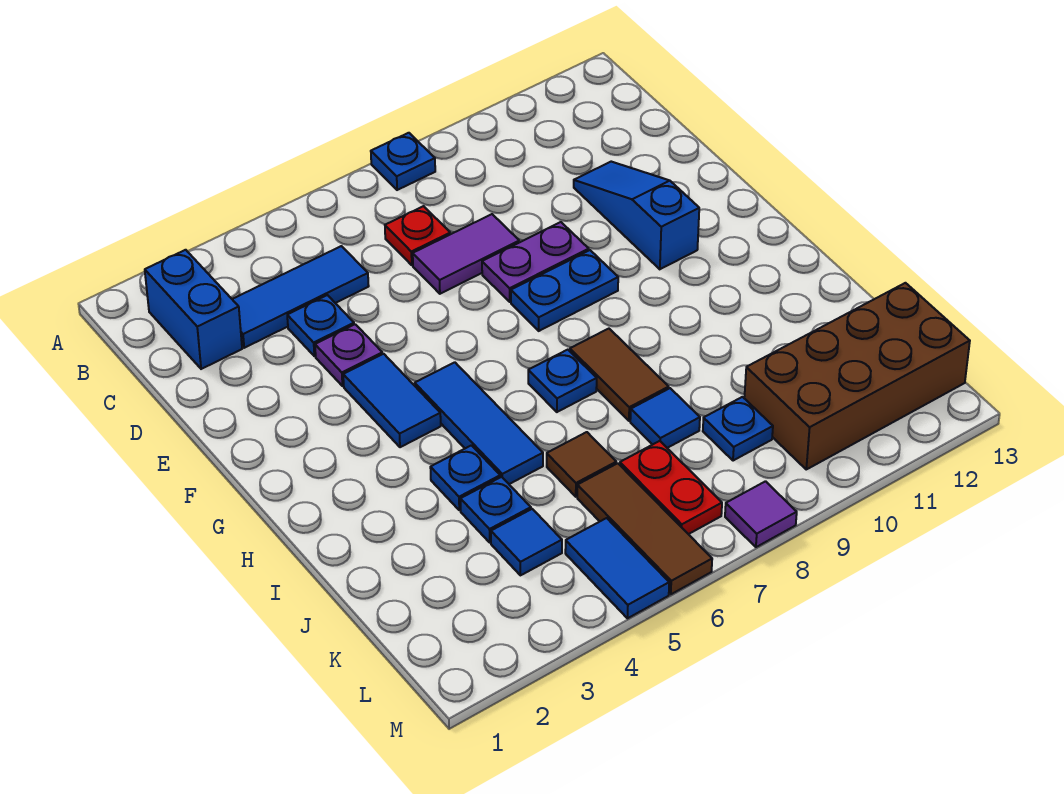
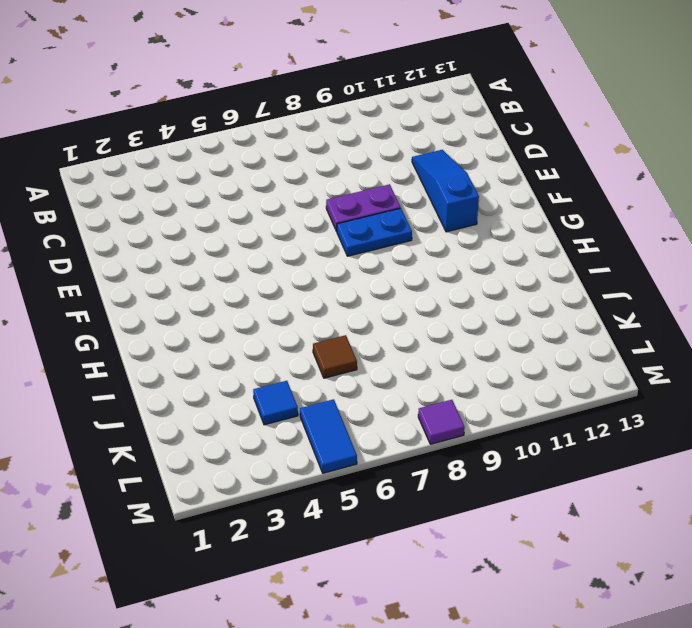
none -> blue 1x1 plate [371,133,435,190]
none -> blue 1x2 brick [145,250,242,369]
none -> blue 1x3 tile [232,246,369,348]

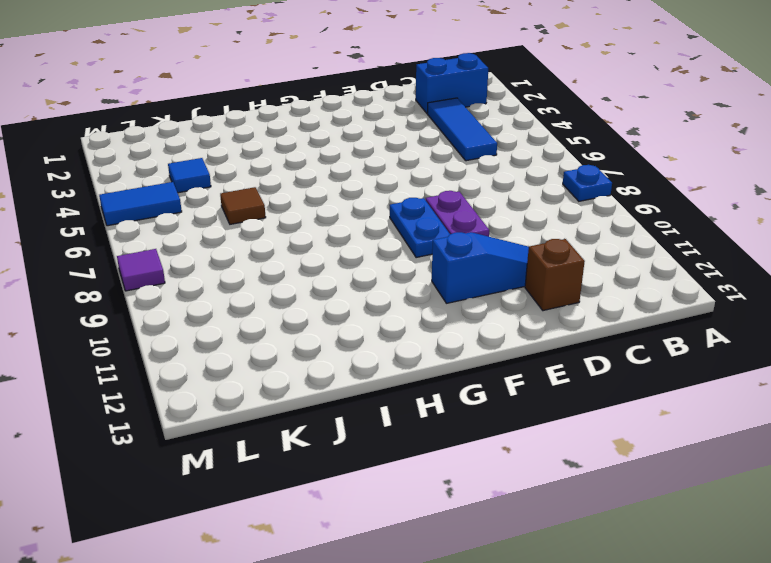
brown 1x1 brick [525,239,585,311] -> none
none -> red 1x1 plate [385,206,450,265]
none -> blue 1x1 plate [287,295,354,356]
none -> purple 1x2 tile [413,214,519,294]

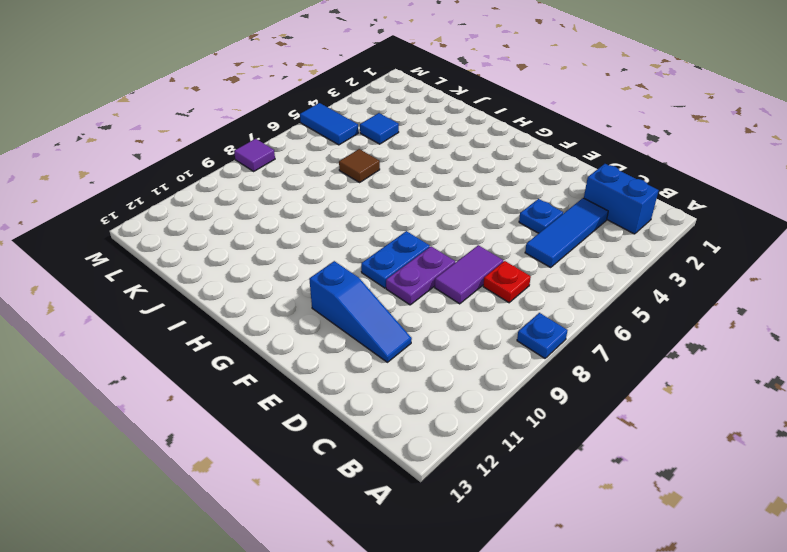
none -> purple 1x1 plate [315,324,382,386]
none -> blue 1x2 tile [343,354,441,447]
none -> blue 1x3 tile [415,362,543,484]

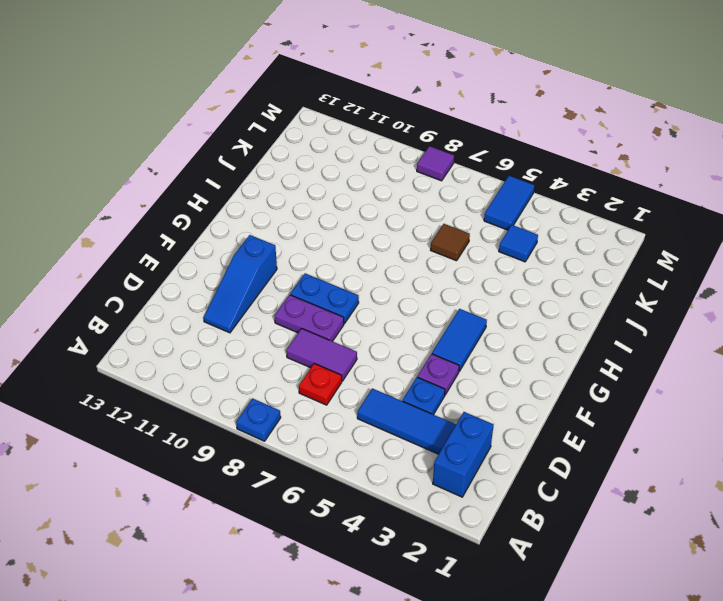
none -> blue 1x3 tile [415,362,543,484]
none -> blue 1x1 plate [528,350,597,412]
none -> brown 1x2 tile [570,329,669,421]

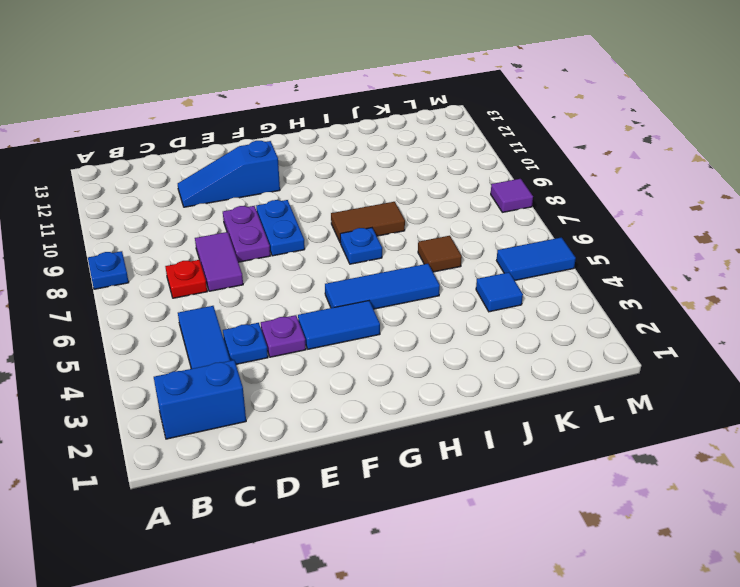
none -> blue 1x1 plate [430,445,500,510]
none -> blue 1x1 plate [460,477,531,542]
none -> blue 1x1 tile [630,388,700,448]

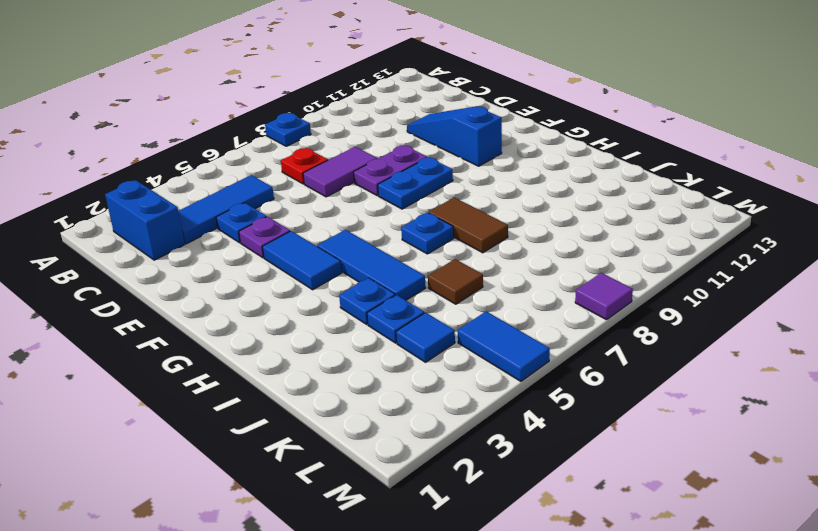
none -> blue 1x1 tile [630,388,700,448]
none -> brown 1x3 tile [577,463,712,594]
none -> red 1x2 plate [620,441,722,534]

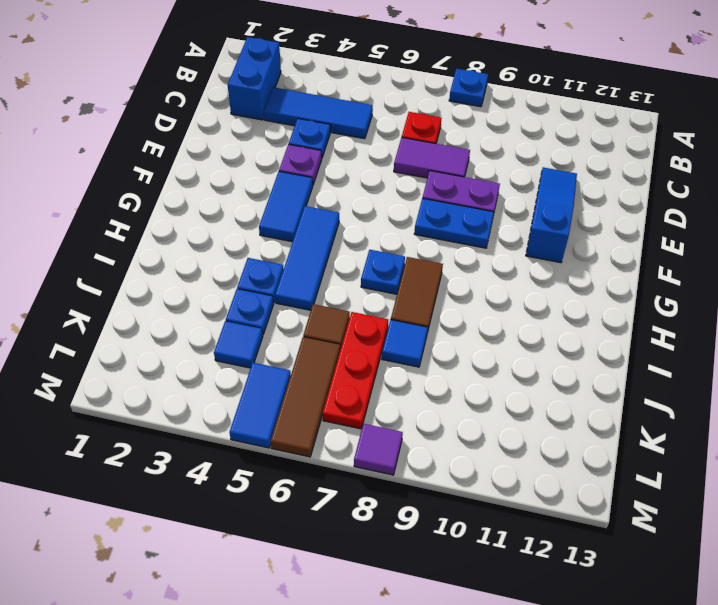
red 1x3 plate [323,312,388,429] -> red 1x2 plate [620,441,722,534]
none -> blue 1x1 plate [703,397,773,461]
none -> brown 2x4 brick [744,283,970,469]

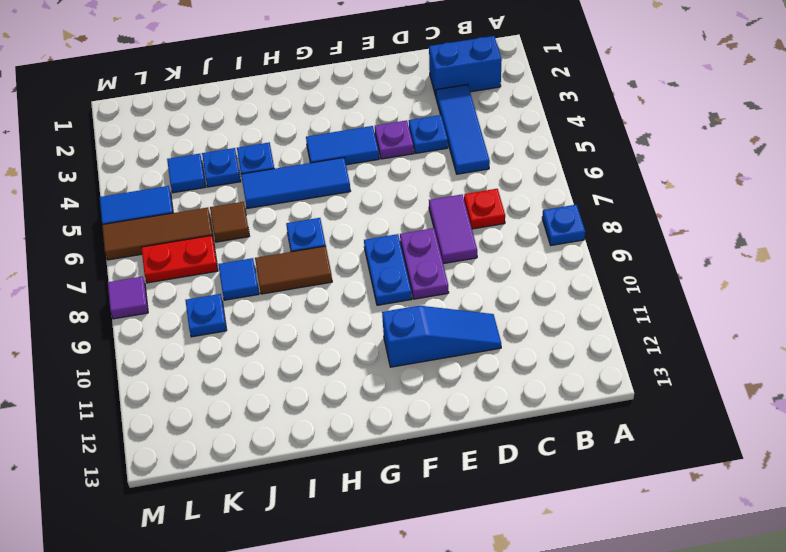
none -> brown 2x4 brick [744,283,970,469]

